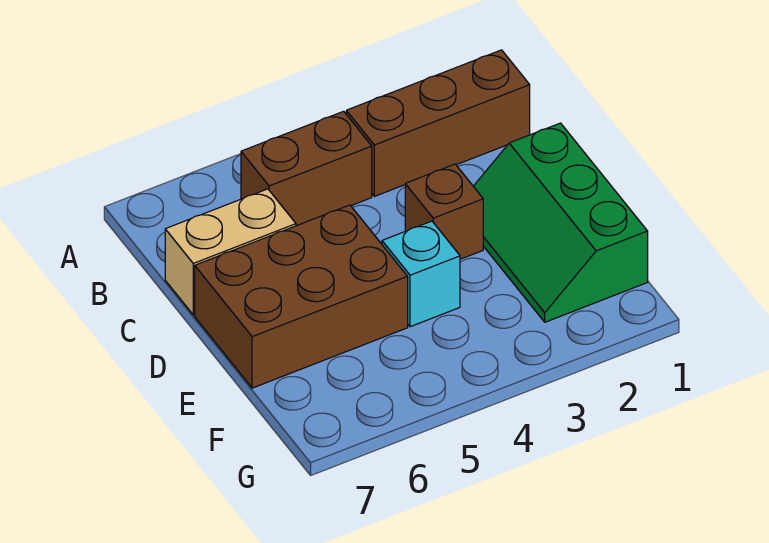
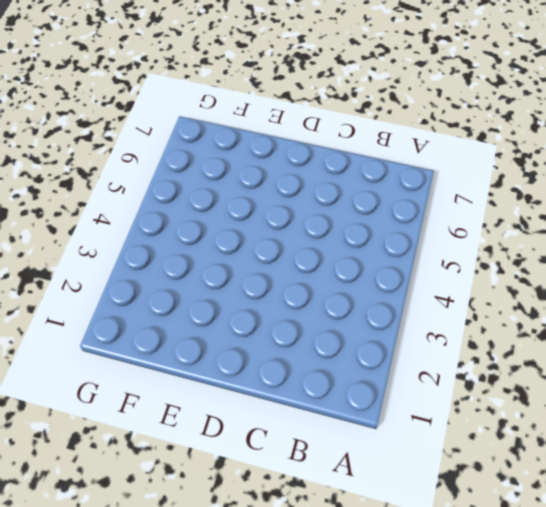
none -> brown 1x3 brick [346,50,530,196]
none -> brown 1x2 brick [241,111,372,226]

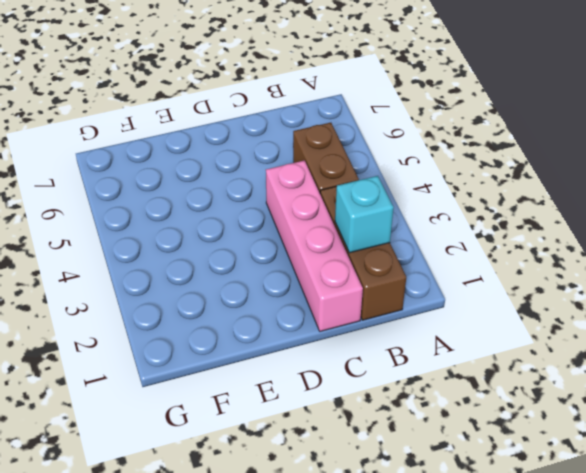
cyan 1x1 brick [335,176,394,253] -> cyan 1x1 brick moved to [382,221,460,327]
pink 1x4 brick [266,161,363,331] -> none
none -> tan 1x2 brick [165,189,296,315]
none -> green 2x3 slope [473,123,648,322]

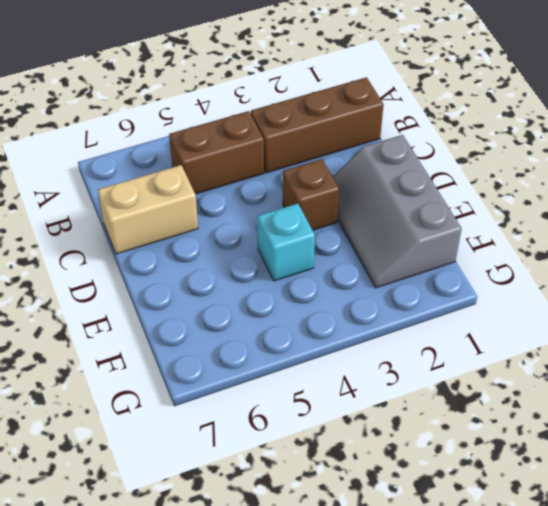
grey 2x3 slope [333,135,462,288] -> green 2x3 slope [473,123,648,322]
none -> brown 2x3 brick [195,205,408,388]

